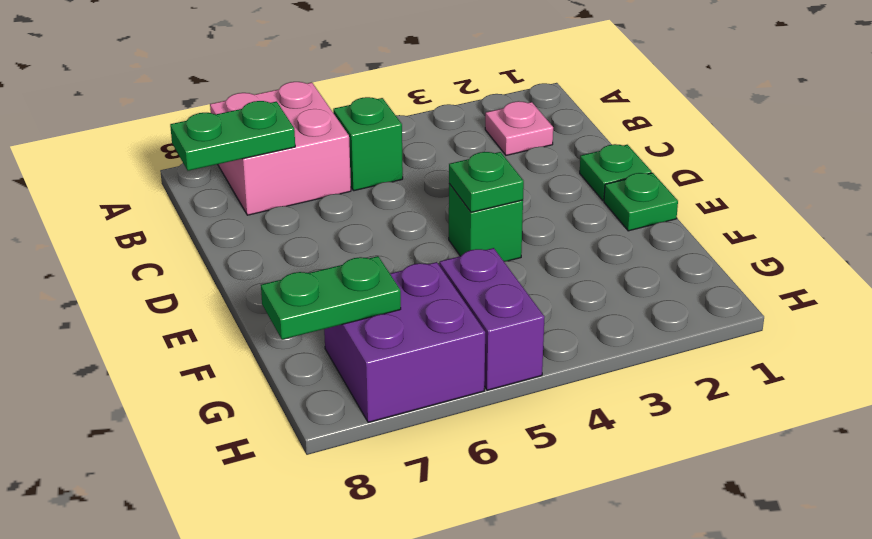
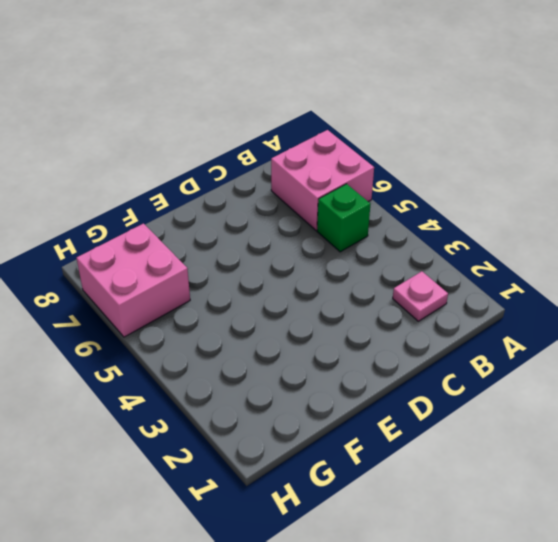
pink 2x2 brick [77,224,190,337] -> purple 2x2 brick [324,262,485,422]
none -> green 1x1 plate [580,144,652,201]
none -> green 1x1 plate [604,173,678,231]

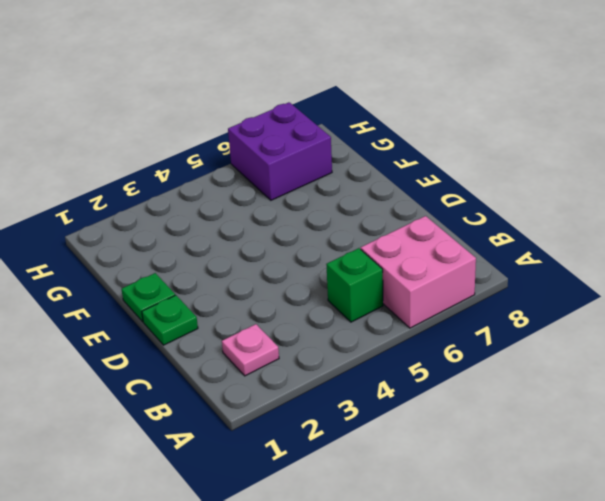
none -> green 1x1 brick [449,184,523,261]
none -> purple 1x2 brick [440,248,544,390]

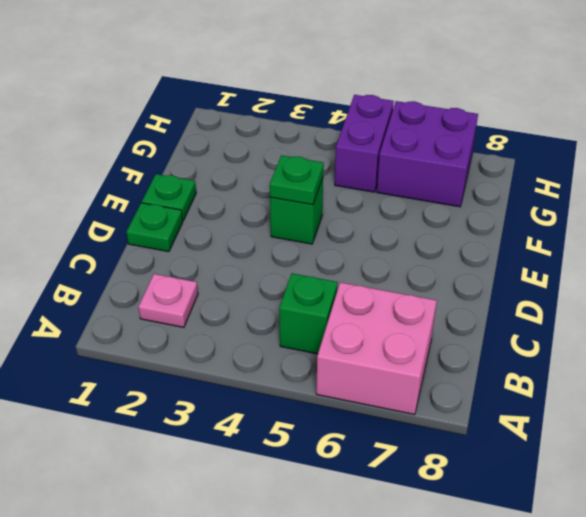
none -> green 1x2 plate [170,101,295,171]
none -> green 1x2 plate [261,256,401,340]

